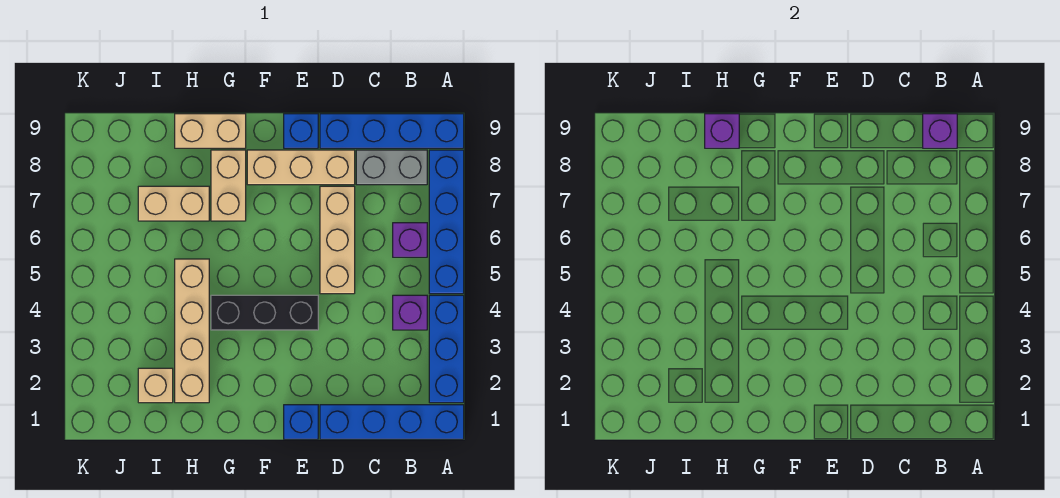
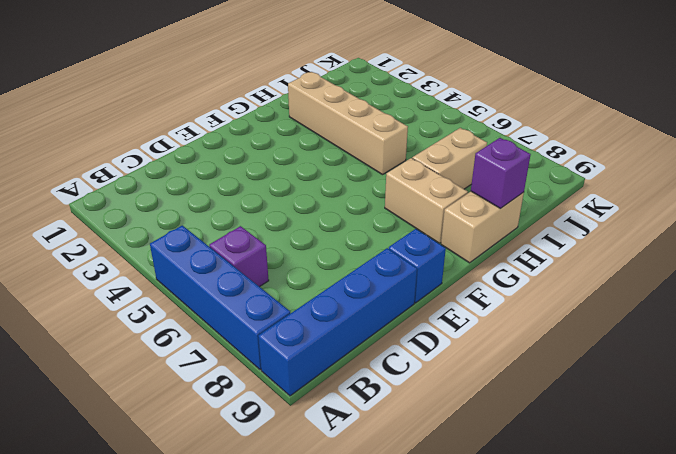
none -> blue 1x4 brick [320,405,464,439]
none -> blue 1x3 brick [429,295,464,403]
none -> purple 1x1 brick [393,295,427,330]

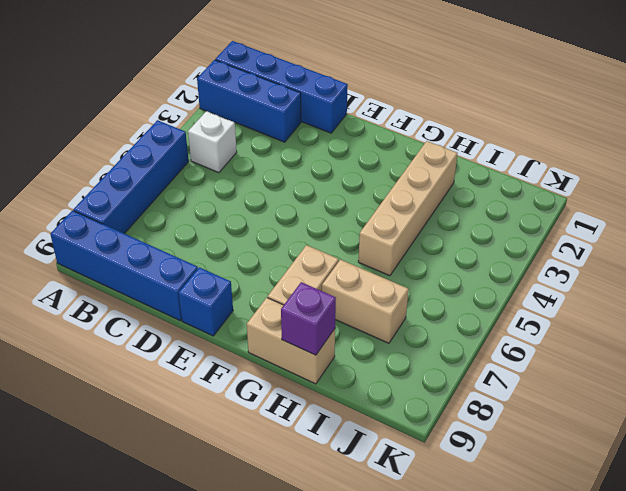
blue 1x3 brick [197,60,301,142] -> blue 1x3 brick turned to [429,295,464,403]
white 1x1 brick [188,111,237,173] -> purple 1x1 brick [393,295,427,330]
none -> purple 1x1 brick [393,223,427,257]
none -> grey 1x2 brick [356,150,427,185]
none -> tan 1x3 brick [320,186,355,294]

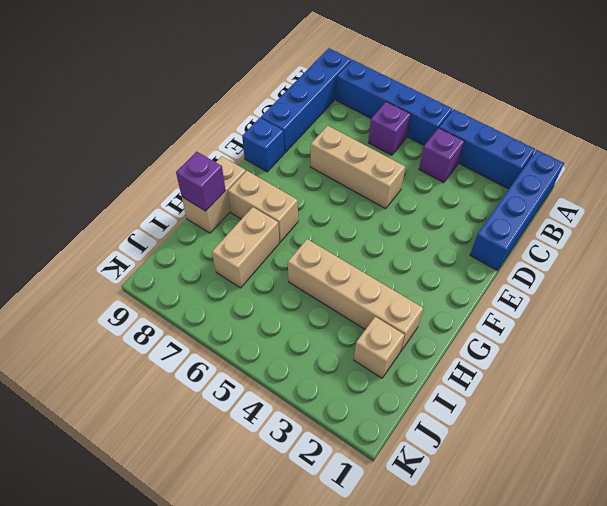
none -> grey 1x2 brick [356,150,427,185]
none -> tan 1x3 brick [247,150,355,185]
none -> blue 1x1 brick [284,405,318,439]

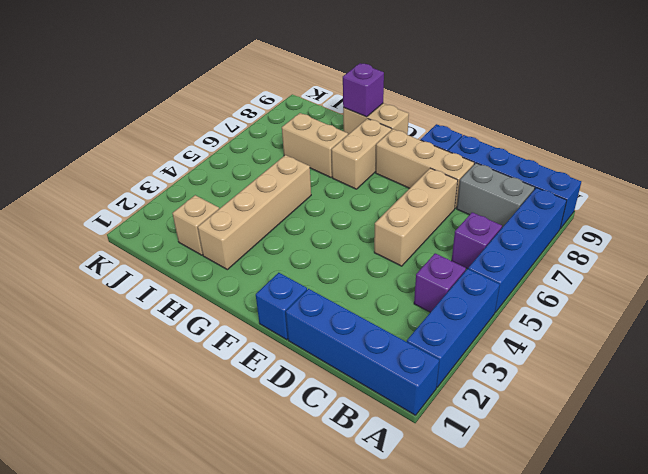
none -> black 1x3 brick [211,295,318,330]
none -> purple 1x1 brick [923,114,957,148]

